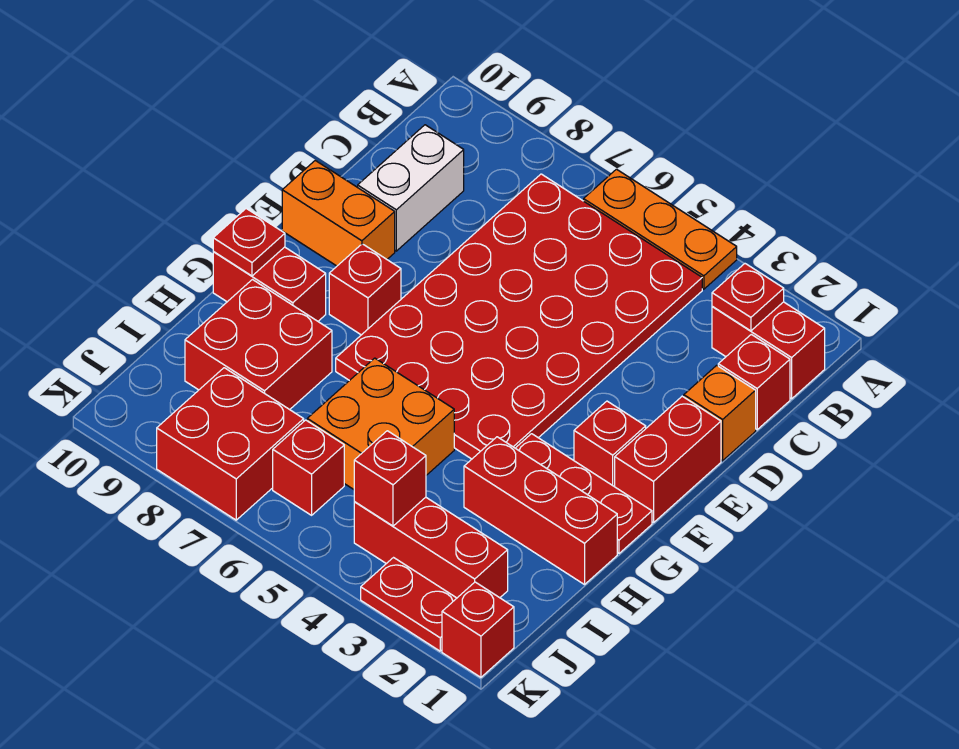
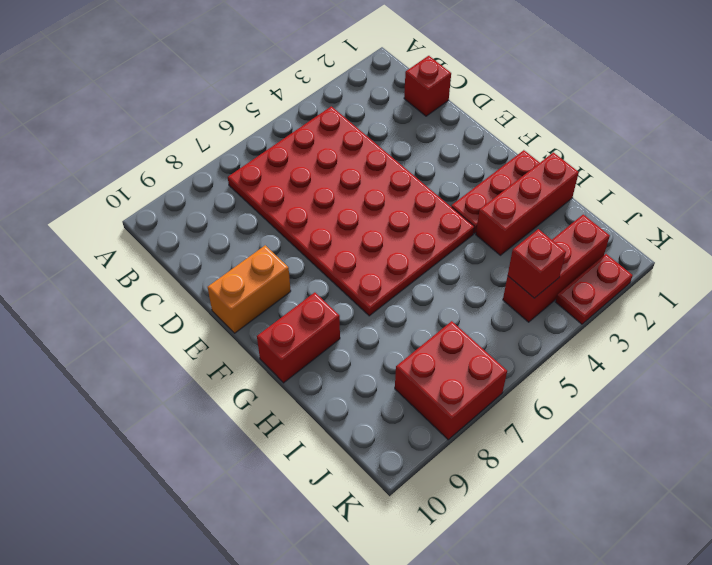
none -> orange 1x3 plate [584,169,737,289]
none -> red 1x2 brick [712,302,825,399]
none -> white 1x2 brick [358,125,464,251]

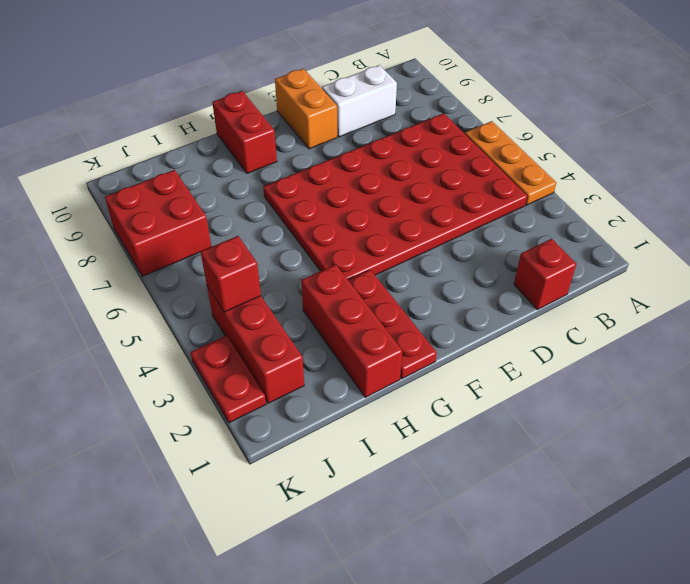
none -> red 1x2 brick [712,302,825,399]
none -> orange 1x1 brick [684,365,756,461]
none -> red 1x2 brick [615,396,721,523]

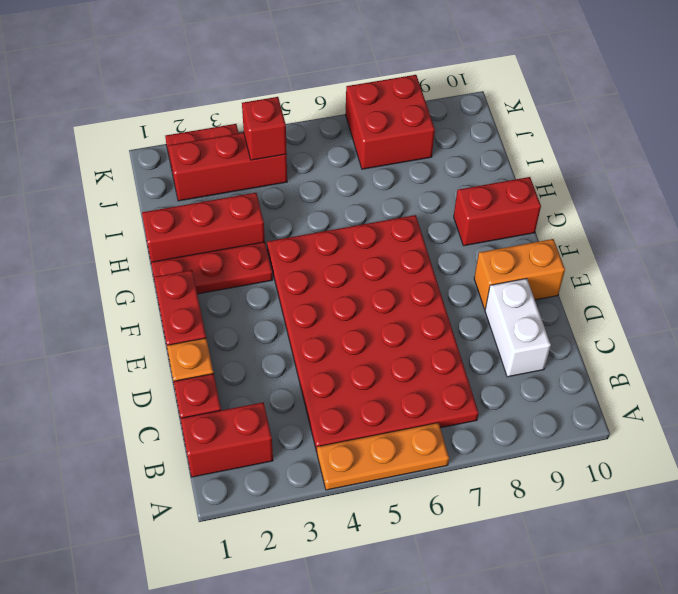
none -> red 1x1 brick [574,401,646,487]
none -> red 1x1 brick [329,244,401,335]
none -> orange 2x2 brick [307,358,454,489]

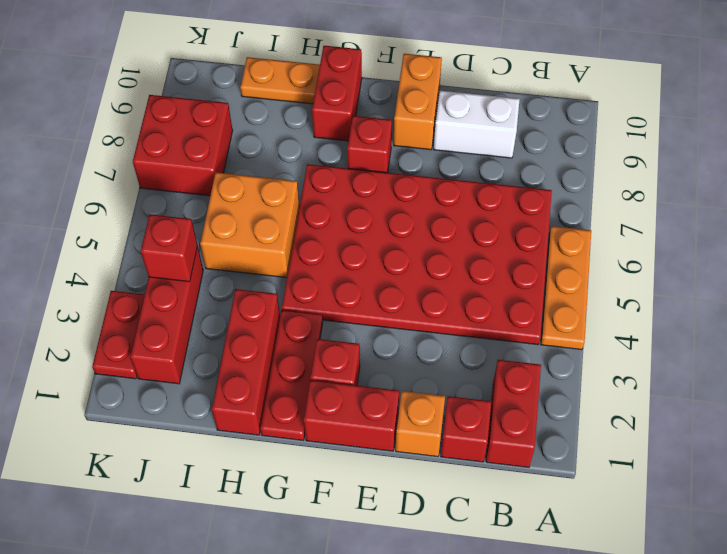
orange 1x2 plate [240,57,320,104] -> none
none -> red 2x2 brick [185,280,332,410]
none -> red 1x1 brick [273,420,344,515]
none -> red 1x1 brick [442,582,514,677]

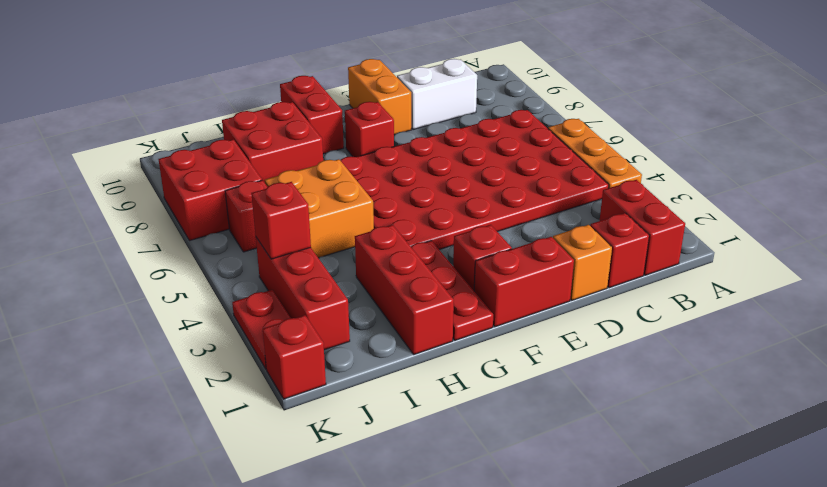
none -> red 1x1 plate [712,264,784,331]
none -> red 1x1 plate [213,209,285,276]

